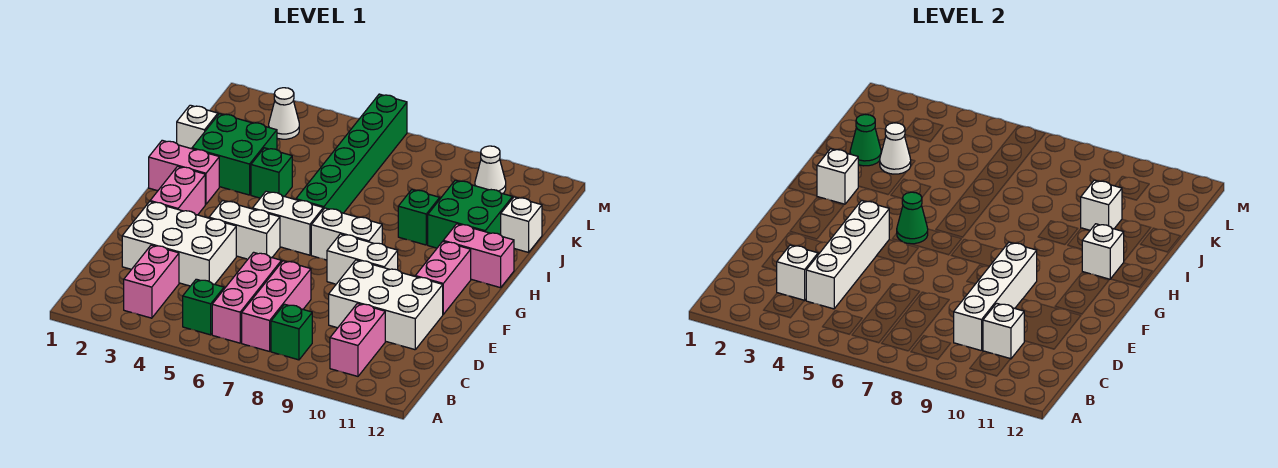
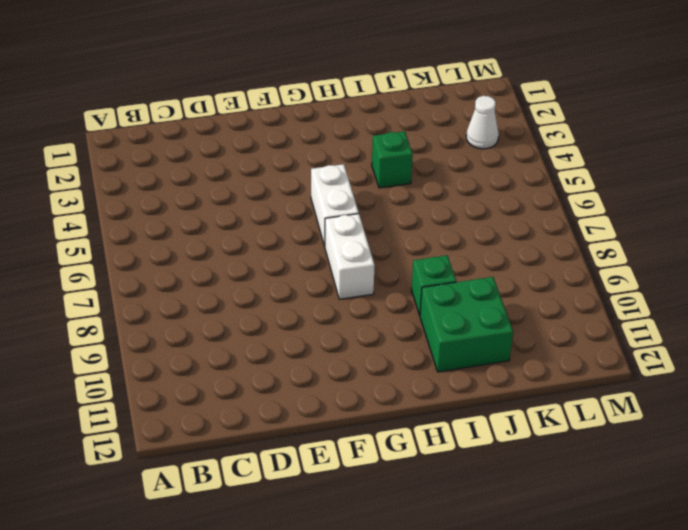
none -> pink 1x2 brick [124,245,179,318]
none -> green 1x1 brick [183,279,224,335]
none -> pink 1x3 brick [212,252,281,343]
none -> pink 1x3 brick [242,261,311,351]

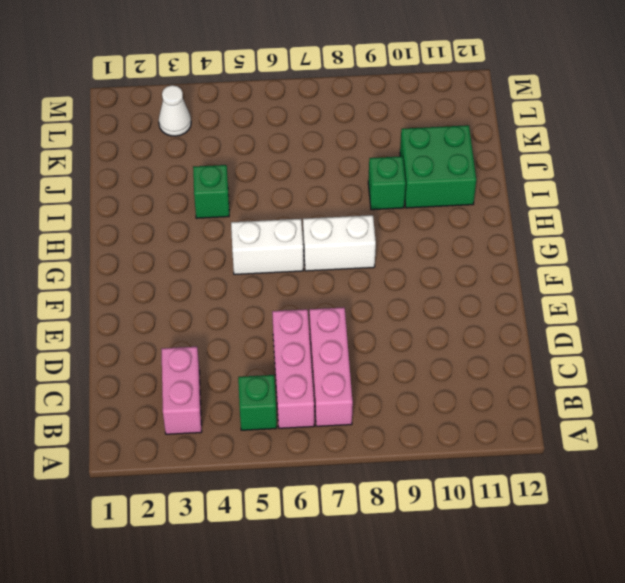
none -> green 1x1 brick [271,304,312,360]
none -> pink 1x2 brick [330,303,385,376]
none -> white 2x3 brick [122,202,236,286]
none -> white 2x3 brick [329,260,443,350]

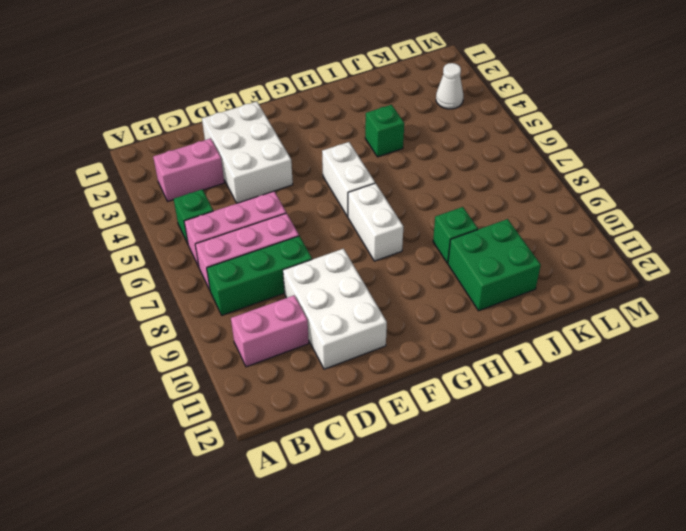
green 1x3 brick [207,236,312,315] -> green 1x1 brick [271,304,312,360]
none -> pink 1x2 brick [150,166,205,215]
none -> white 1x2 brick [209,201,280,259]
none -> white 1x2 brick [327,234,398,284]
none -> pink 1x2 brick [415,242,471,314]

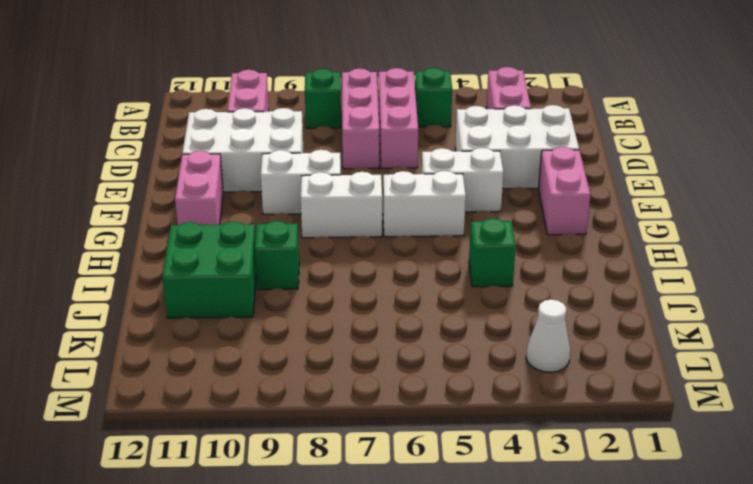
none -> pink 1x2 brick [149,140,219,204]
none -> green 1x6 brick [296,94,407,213]
none -> pink 1x2 brick [443,224,514,288]
none -> green 2x2 brick [192,114,277,195]

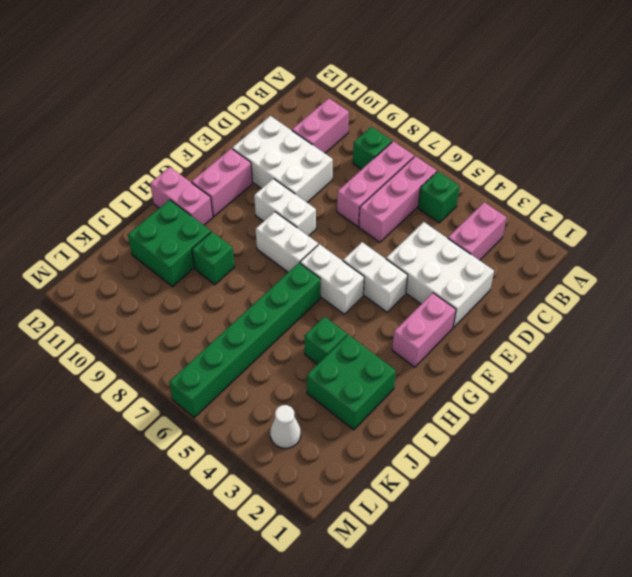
none -> pink 1x2 brick [149,140,219,204]
none -> white 1x1 brick [177,105,218,149]
none -> white 1x1 brick [501,197,542,252]
none -> white 1x1 cone [475,146,506,194]

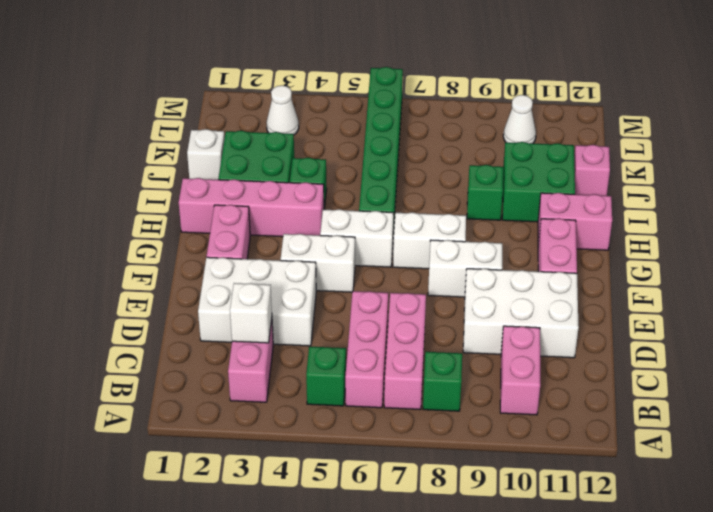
pink 1x4 brick [179,178,324,237] -> pink 1x2 brick [149,140,219,204]
pink 1x1 brick [574,145,610,196] -> white 1x1 brick [501,197,542,252]
none -> white 1x4 brick [806,201,889,309]
none -> white 1x4 brick [954,242,1037,351]
none -> white 1x1 brick [983,303,1024,359]
none -> green 1x1 cone [897,192,928,244]

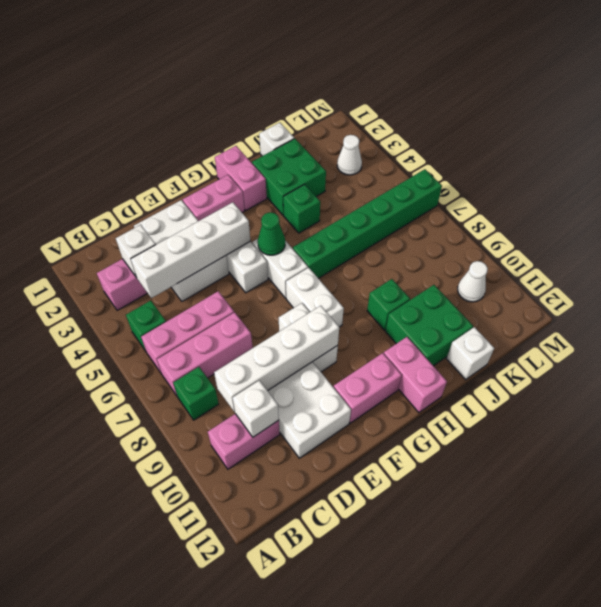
none -> white 1x1 brick [817,149,858,204]
none -> white 1x1 brick [1082,224,1124,279]
none -> green 1x1 cone [850,115,881,166]
none -> white 1x1 cone [880,123,911,174]

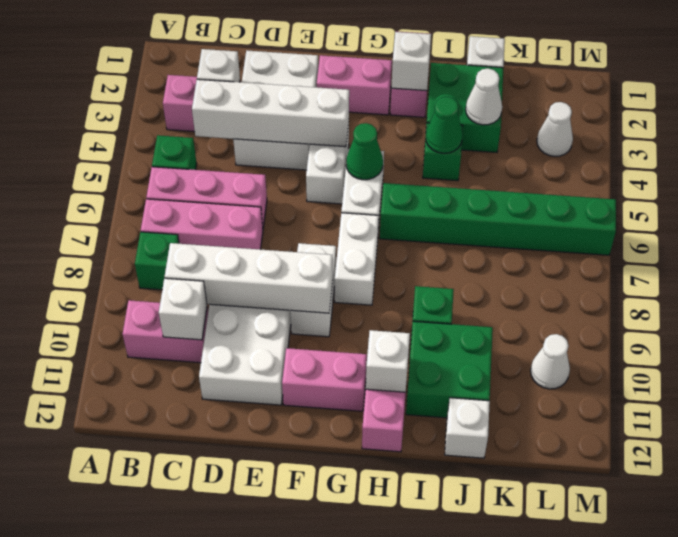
green 1x1 cone [425,97,463,153] -> green 1x1 cone moved to [850,115,881,166]
none -> white 1x1 brick [1081,180,1122,230]

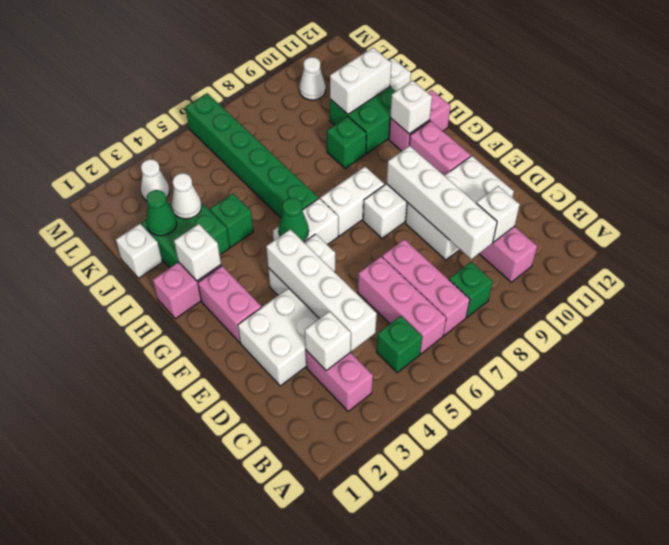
white 1x2 brick [330,48,392,114] -> white 1x1 brick [1081,180,1122,230]

